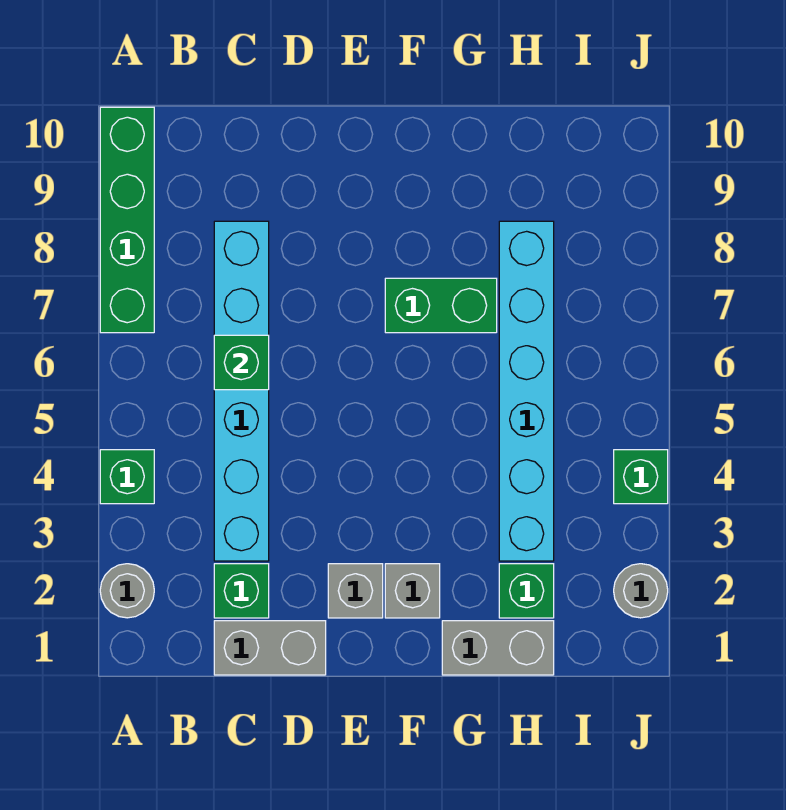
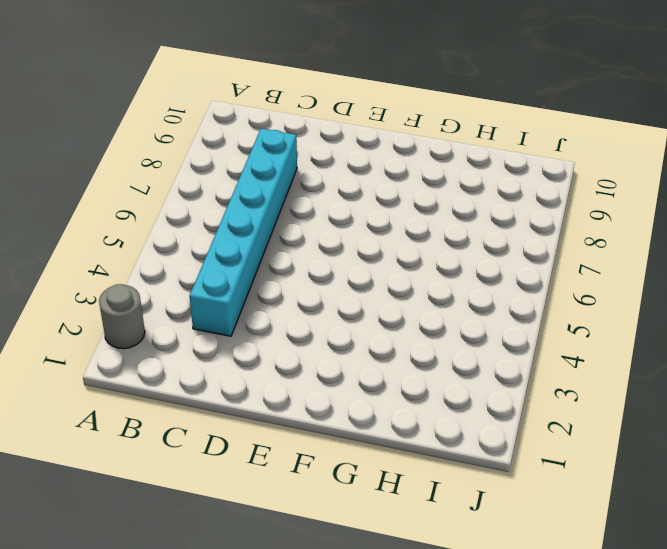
none -> green 1x1 brick [100,450,154,504]
none -> green 1x4 brick [100,107,154,333]
none -> grey 1x2 brick [214,621,326,675]

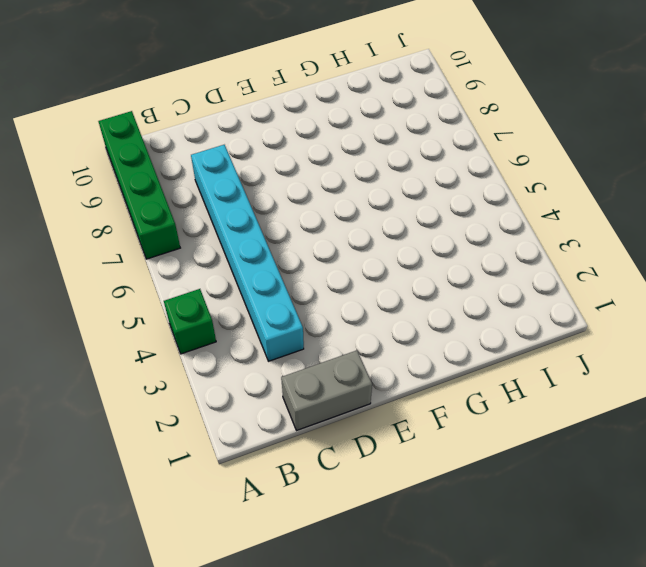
none -> grey 1x1 round brick [100,564,154,618]
none -> green 1x1 brick [214,564,269,618]
none -> grey 1x1 brick [328,564,383,618]

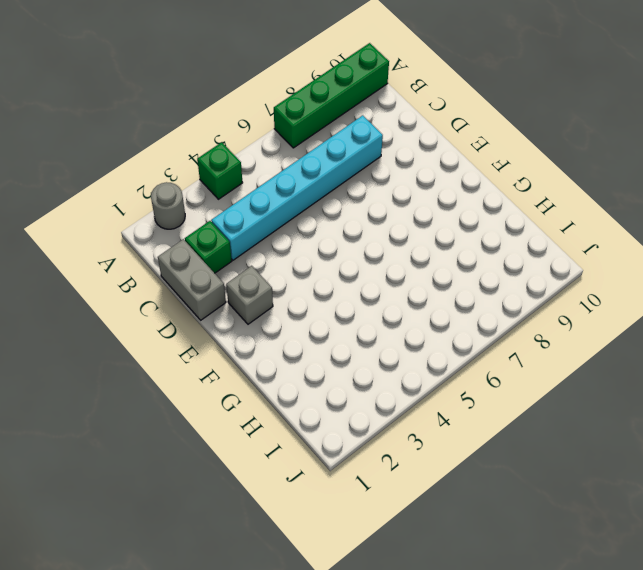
none -> grey 1x1 brick [385,564,440,618]
none -> green 1x2 brick [385,278,497,333]
none -> grey 1x2 brick [442,621,554,675]

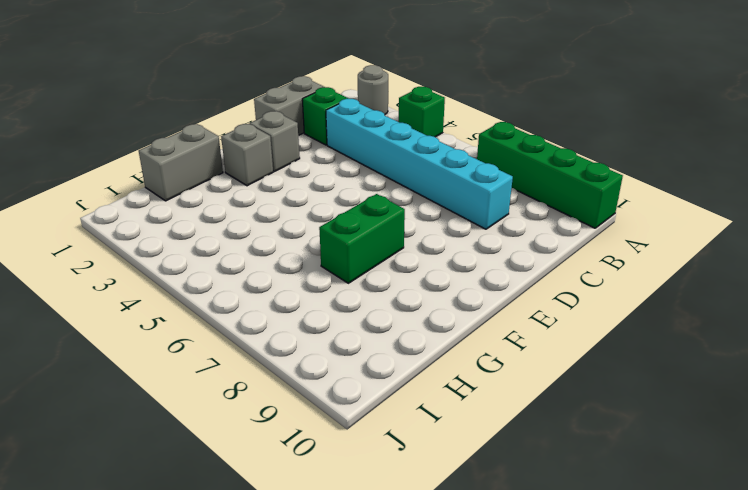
none -> green 1x1 brick [499,564,554,618]
none -> cyan 1x6 brick [499,221,554,561]
none -> grey 1x1 round brick [614,564,668,618]

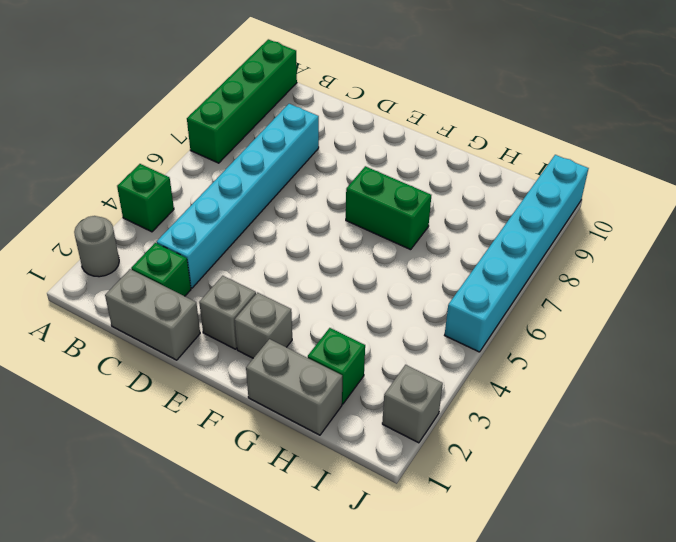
grey 1x1 brick [382,365,443,443] -> grey 1x1 round brick [614,564,668,618]
cyan 1x6 brick [445,155,589,352] -> cyan 1x6 brick moved to [499,221,554,561]
none -> green 1x1 brick [614,450,668,504]
none -> green 1x1 brick [214,335,269,390]

